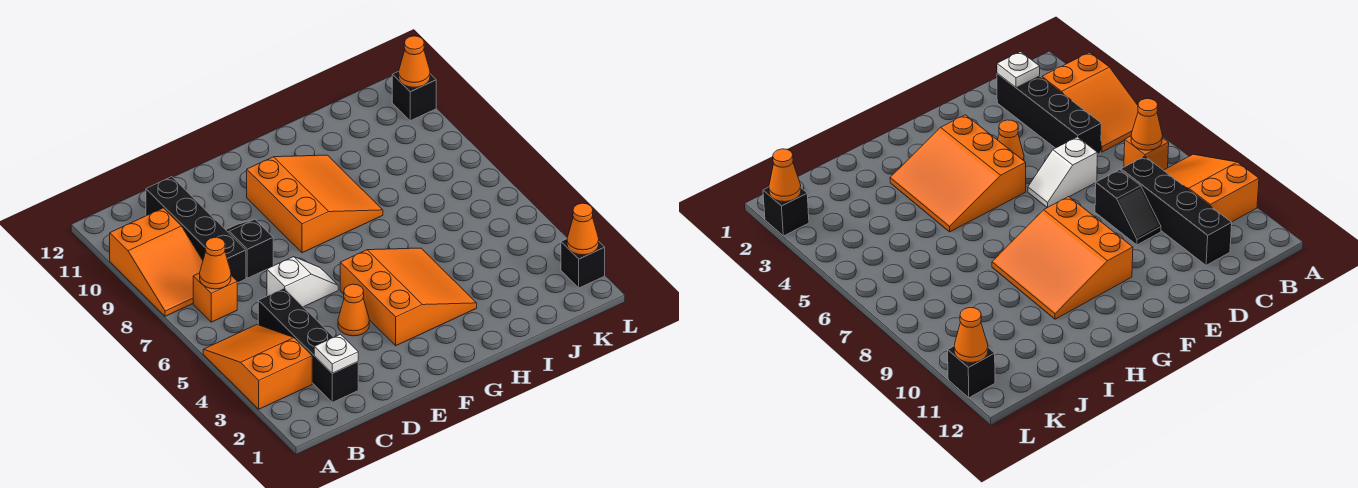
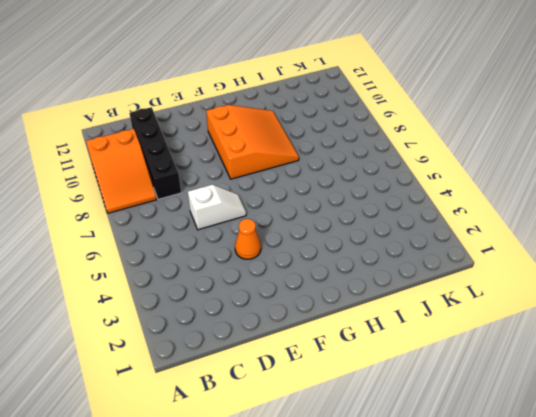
none -> orange 2x3 slope [203,325,312,409]
none -> orange 1x1 brick [193,273,237,322]
none -> black 1x4 brick [258,288,358,402]

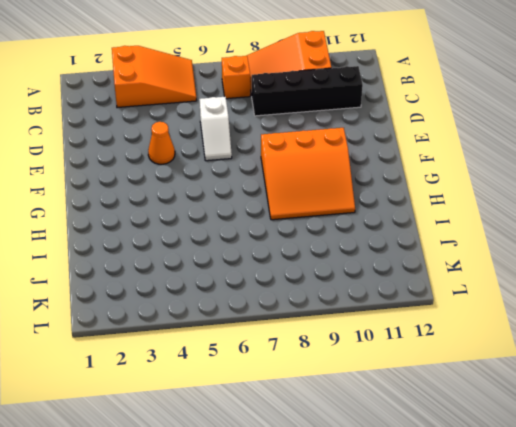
none -> black 1x4 brick [258,288,358,402]
none -> black 1x2 slope [226,219,273,278]
none -> orange 3x3 slope [340,248,477,346]

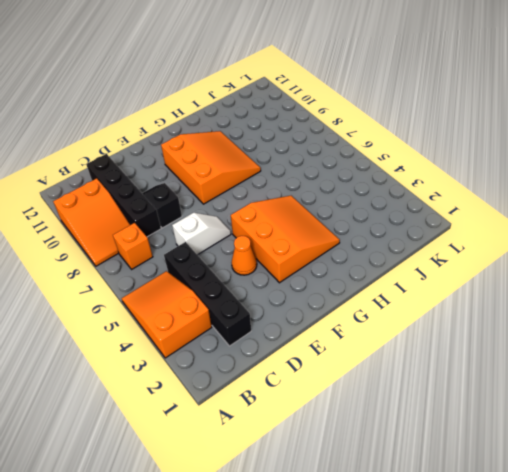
none -> black 1x1 brick [561,239,605,288]
none -> black 1x1 brick [392,71,436,121]
none -> orange 1x1 cone [200,237,231,289]

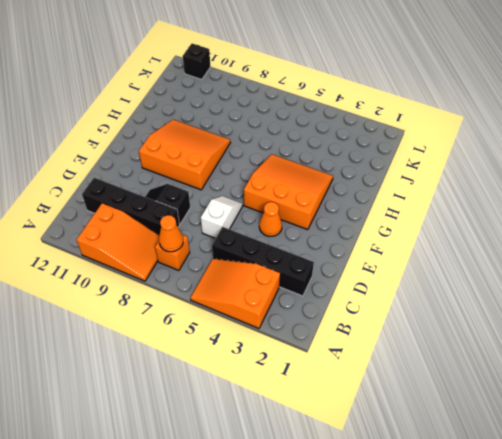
none -> black 1x1 brick [561,239,605,288]
none -> white 1x1 plate [314,334,358,373]
none -> orange 1x1 cone [567,203,599,255]

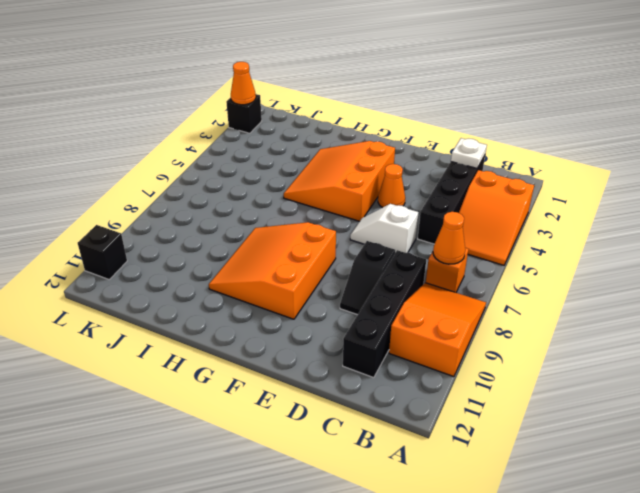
none -> orange 1x1 cone [399,36,430,87]

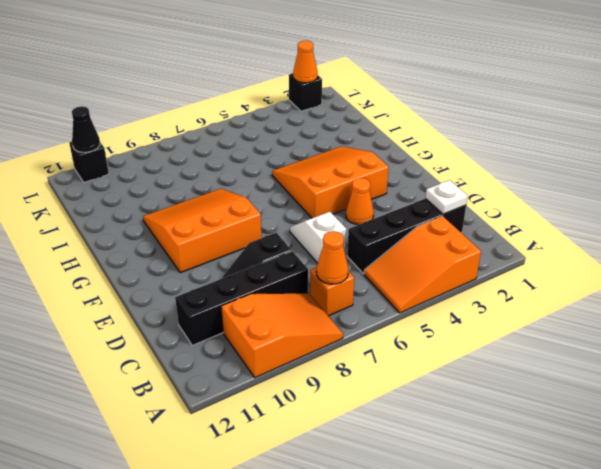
black 1x1 cone [72,106,100,152] -> orange 1x1 cone [399,36,430,87]

